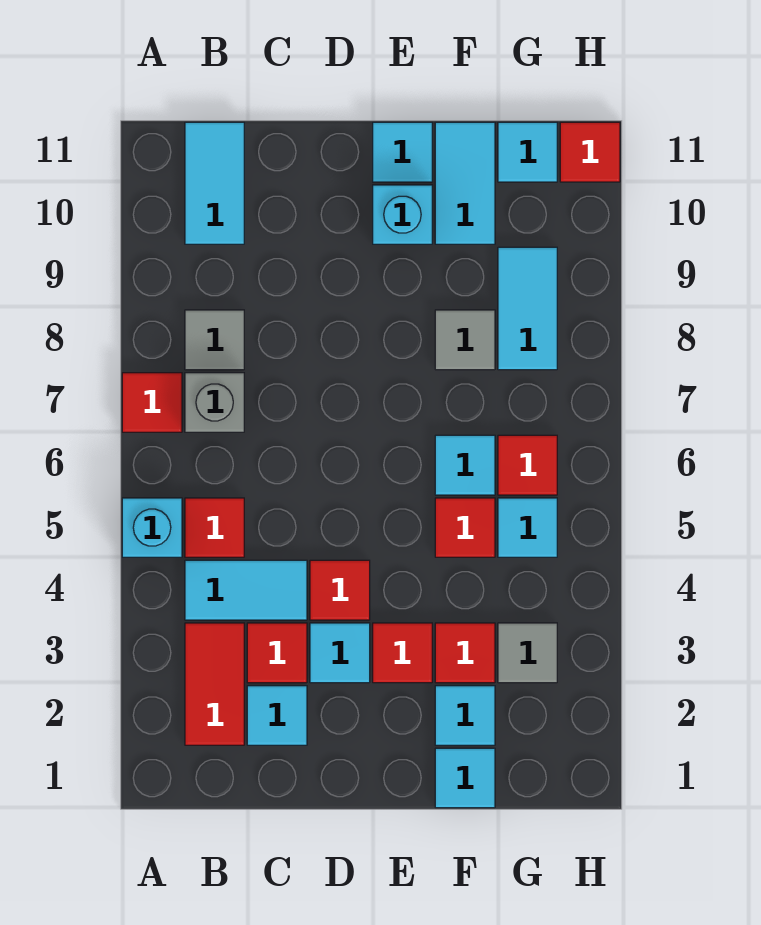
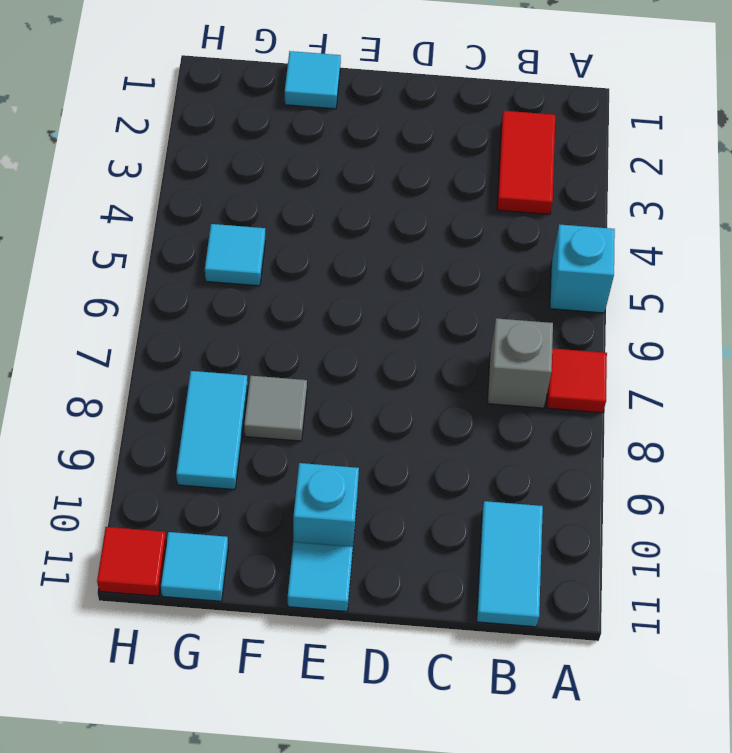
none -> cyan 1x2 tile [185,560,307,620]
none -> red 1x1 tile [185,498,244,557]
none -> grey 1x1 tile [185,310,244,370]

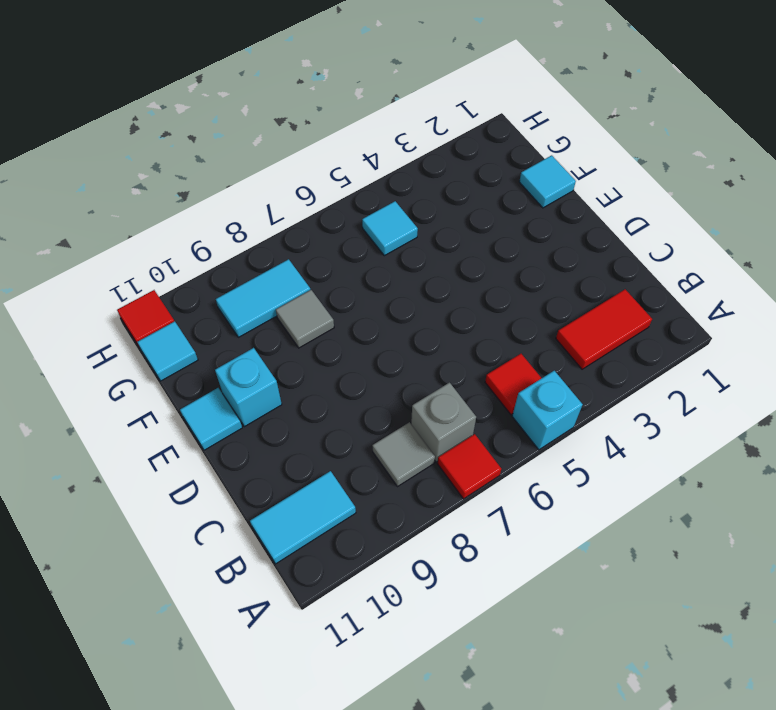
none -> cyan 1x2 tile [185,560,307,620]
none -> cyan 1x1 tile [247,686,307,745]
none -> red 1x1 tile [247,623,307,683]

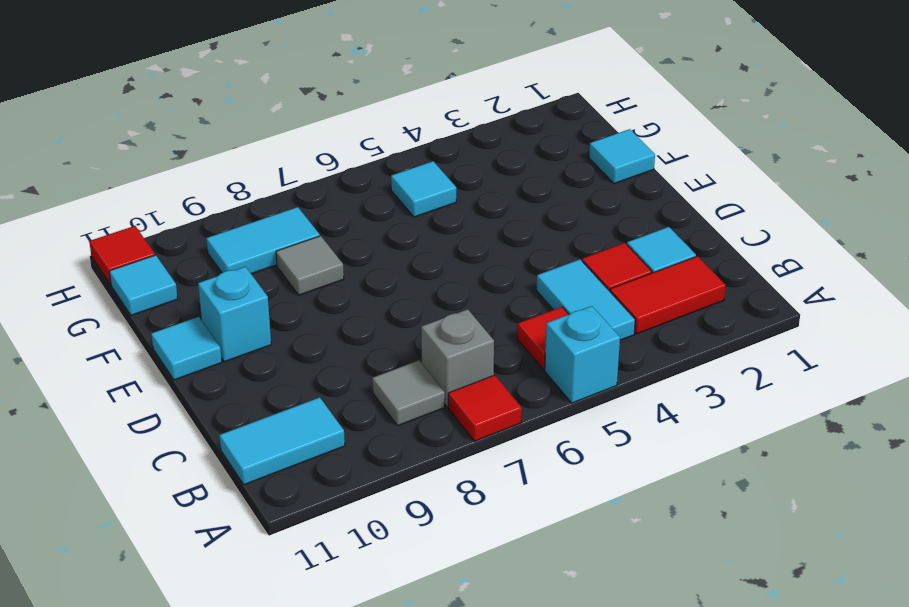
none -> cyan 1x1 tile [310,623,370,683]
none -> red 1x1 tile [310,560,370,620]
none -> red 1x1 tile [373,623,432,683]

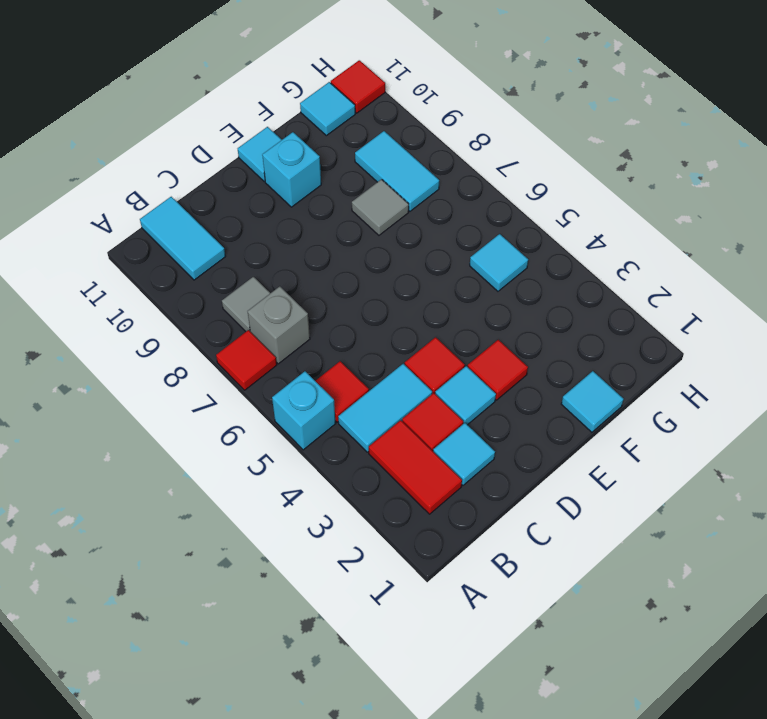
none -> cyan 1x1 tile [435,686,495,745]
none -> red 1x1 tile [435,623,495,683]
none -> red 1x1 tile [435,498,495,557]

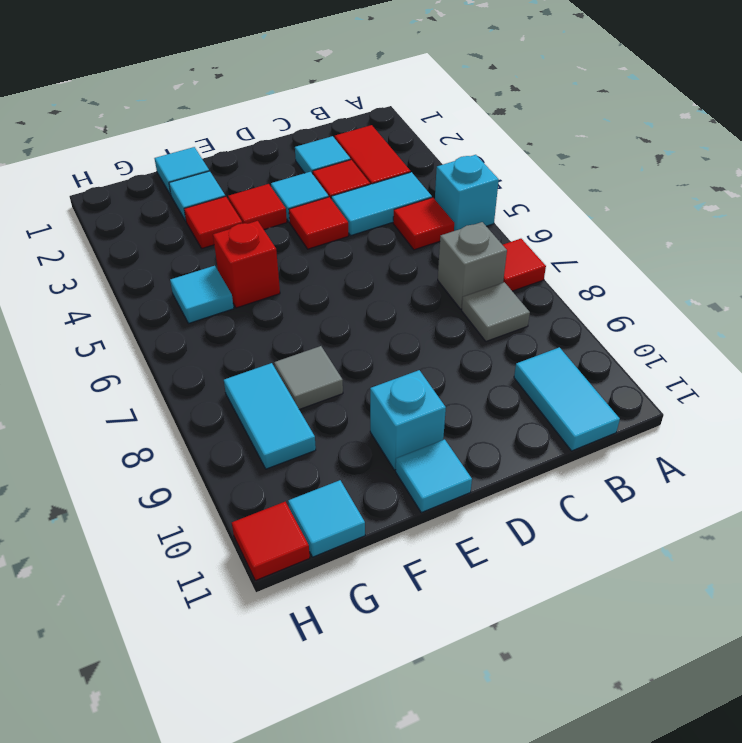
red 1x1 brick [213,221,280,308] -> red 1x1 tile [435,498,495,557]
none -> cyan 1x1 tile [435,435,495,495]
none -> cyan 1x2 tile [435,122,495,244]
none -> grey 1x1 tile [498,623,557,683]

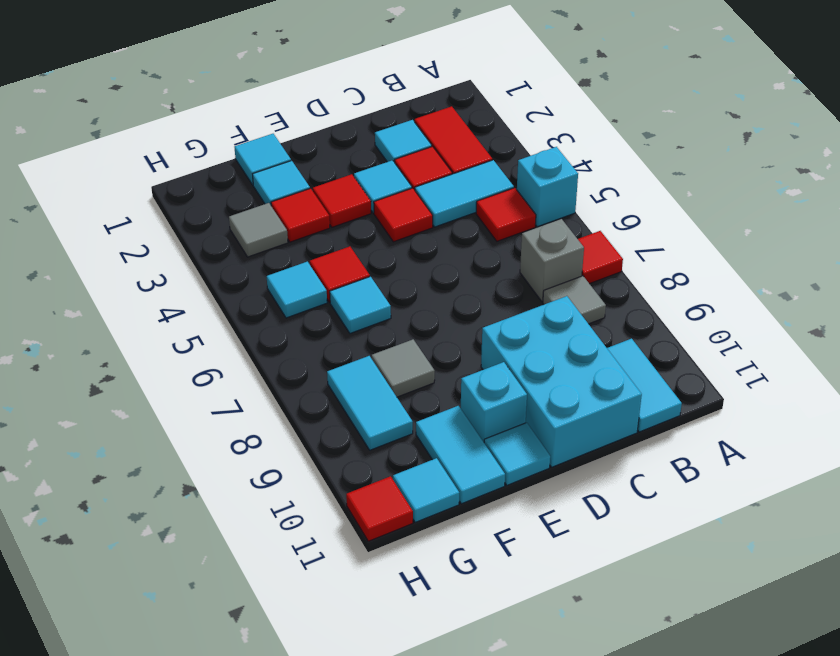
cyan 2x3 brick [481,296,642,467] -> none
none -> red 1x1 tile [498,435,557,495]

